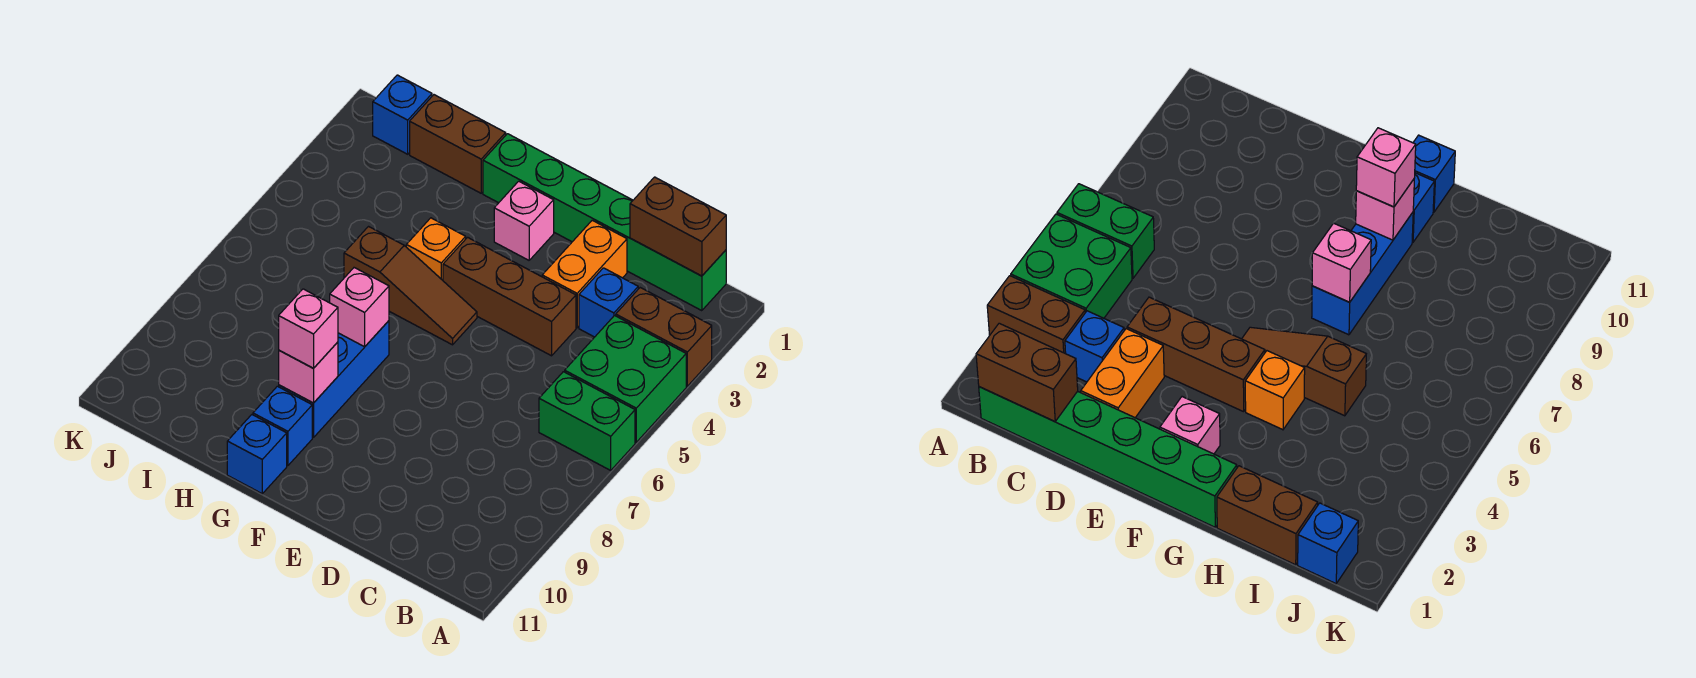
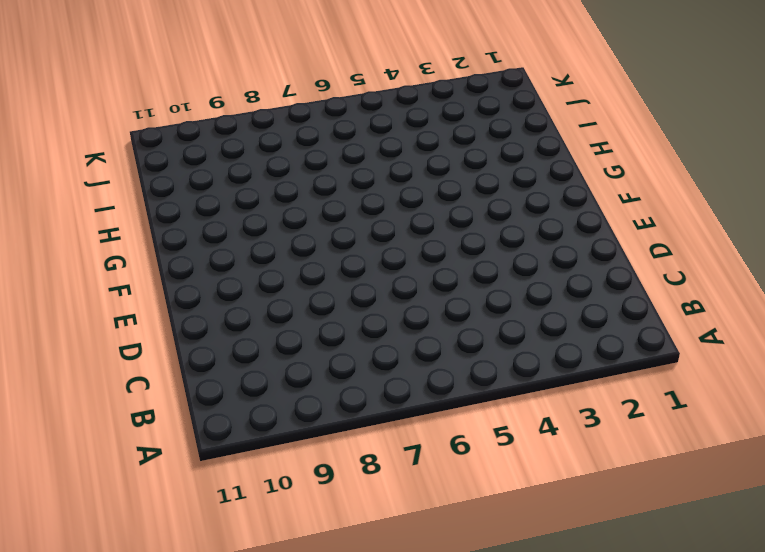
none -> brown 1x2 brick [616,288,712,386]
none -> green 2x2 brick [565,316,686,442]
none -> green 1x2 brick [539,372,635,470]

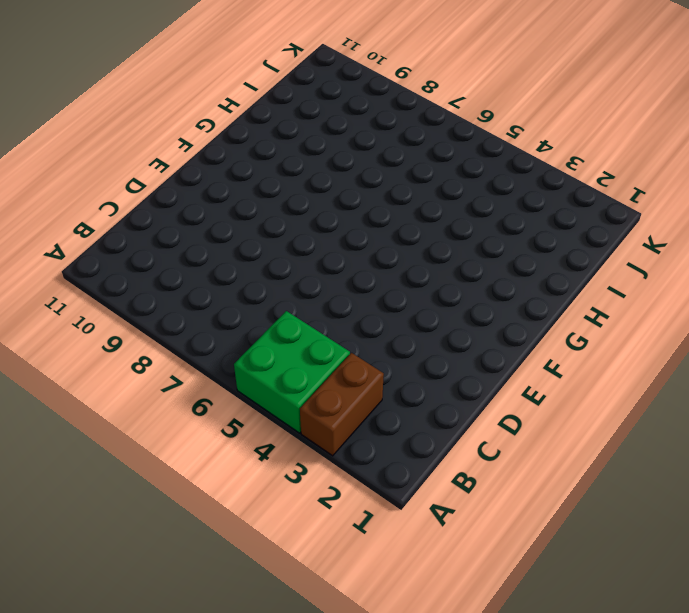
none -> green 1x2 brick [539,372,635,470]
none -> green 1x6 brick [483,134,726,311]
none -> blue 1x1 brick [579,268,638,337]

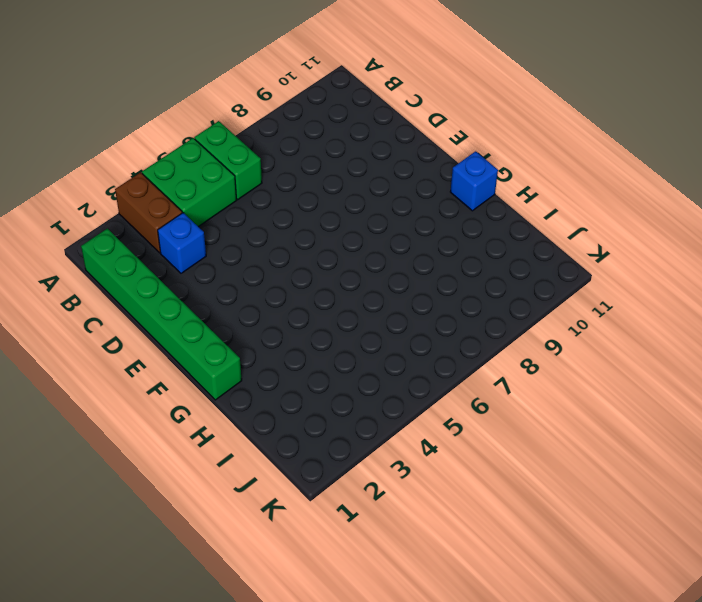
none -> orange 1x2 brick [542,220,627,328]
none -> brown 1x3 brick [443,237,576,356]
none -> pink 1x1 brick [494,181,554,260]

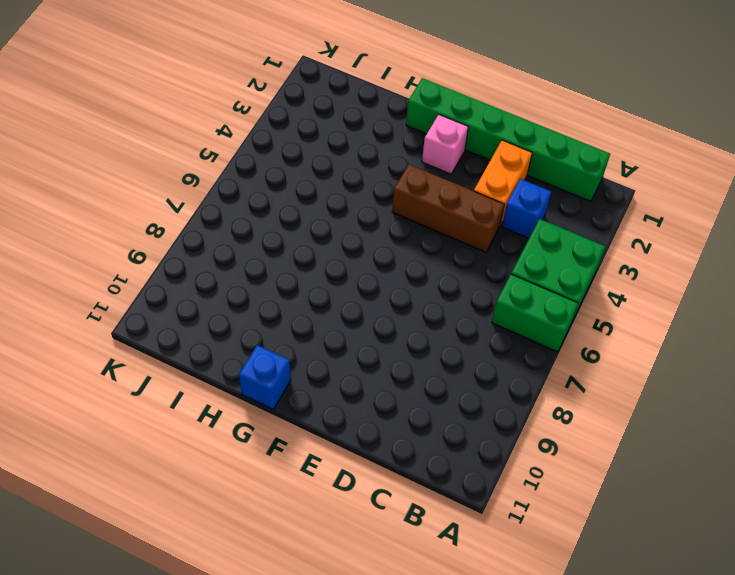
none -> brown 1x2 brick [616,288,712,386]
none -> brown 1x3 slope [344,227,477,345]
none -> orange 1x1 brick [406,218,466,280]

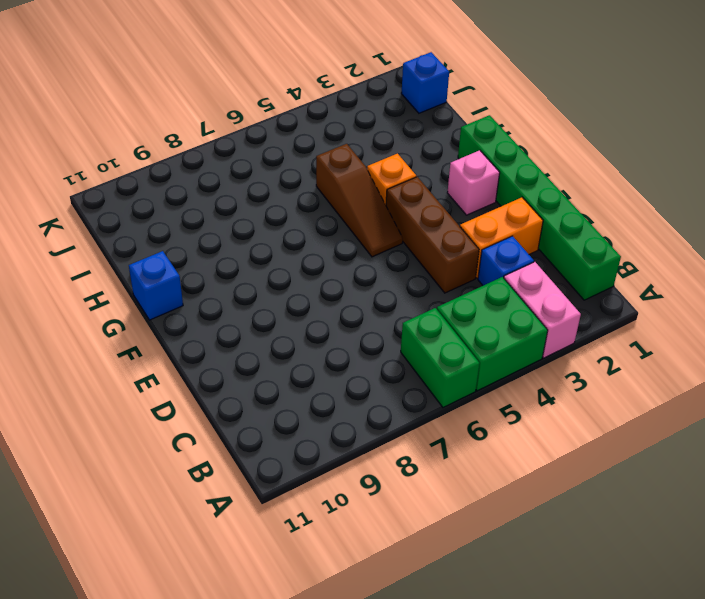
pink 1x2 brick [504,262,581,358] -> brown 1x2 brick [616,288,712,386]
none -> blue 1x3 brick [279,321,389,438]
none -> blue 1x1 brick [253,386,312,466]
none -> brown 1x2 brick [410,95,506,193]

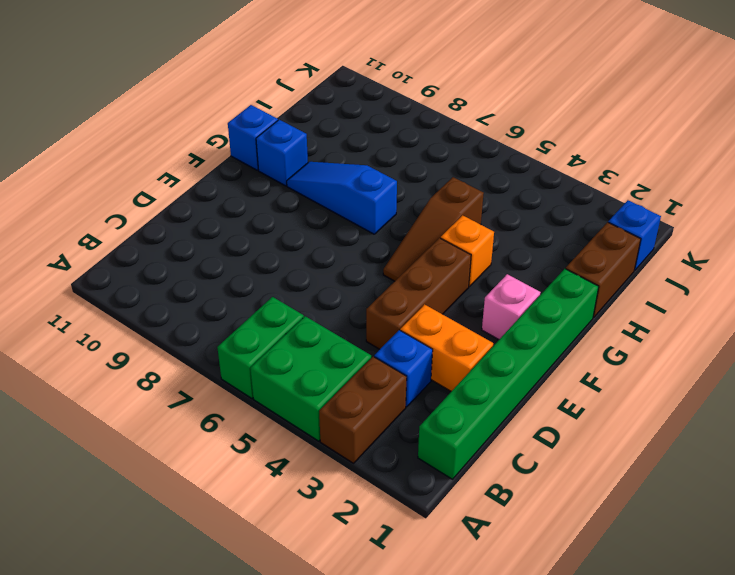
blue 1x3 slope [287,162,397,234] -> blue 1x3 brick [279,321,389,438]
none -> brown 1x2 brick [630,177,726,276]
none -> pink 1x1 brick [330,268,389,347]
none -> pink 1x1 brick [279,342,338,403]

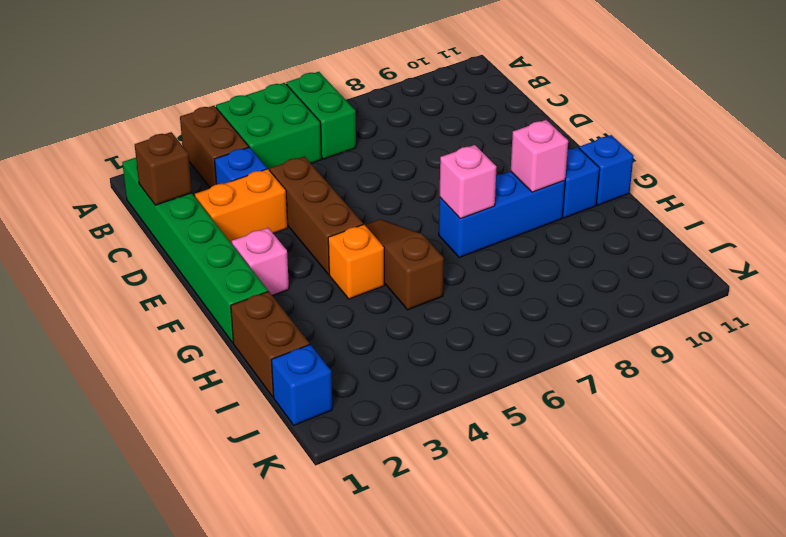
brown 1x1 brick [135,132,192,205] -> brown 1x2 brick [630,177,726,276]
none -> pink 1x1 brick [279,289,338,368]

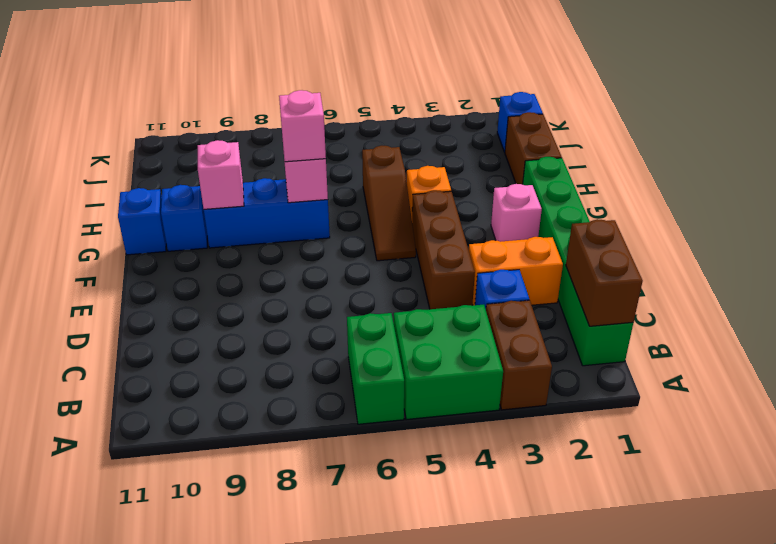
pink 1x1 brick [279,90,326,162] -> pink 1x1 brick moved to [279,289,338,368]

